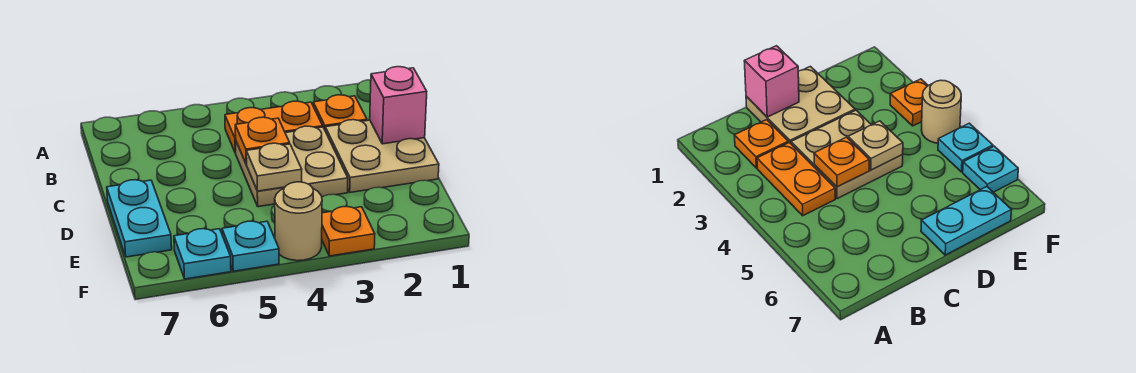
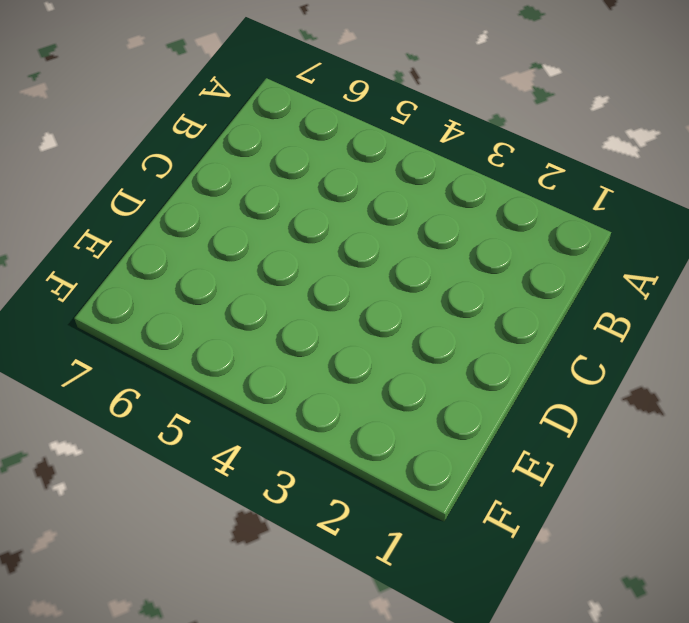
none -> orange 1x1 plate [313,95,367,129]
none -> orange 1x2 plate [225,101,323,153]
none -> tan 2x2 plate [325,120,439,192]

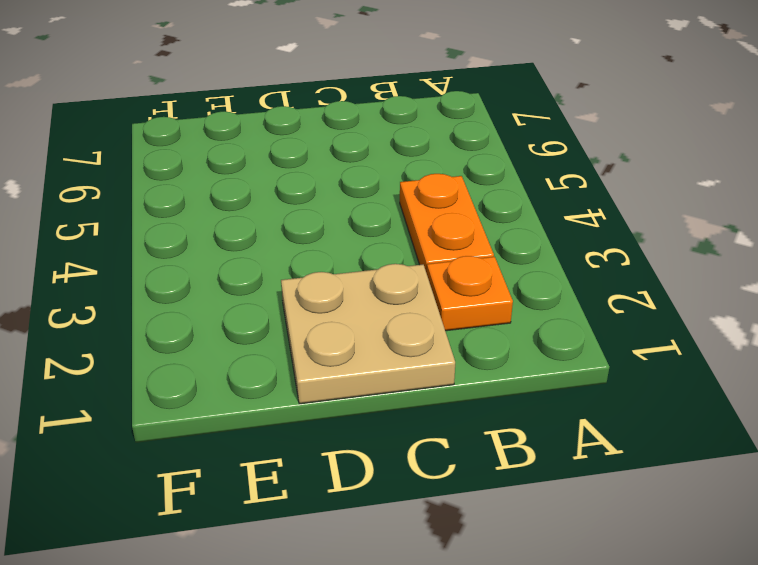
none -> tan 2x2 plate [236,126,348,207]
none -> cyan 1x2 plate [107,180,172,257]
none -> orange 1x1 plate [322,207,375,256]

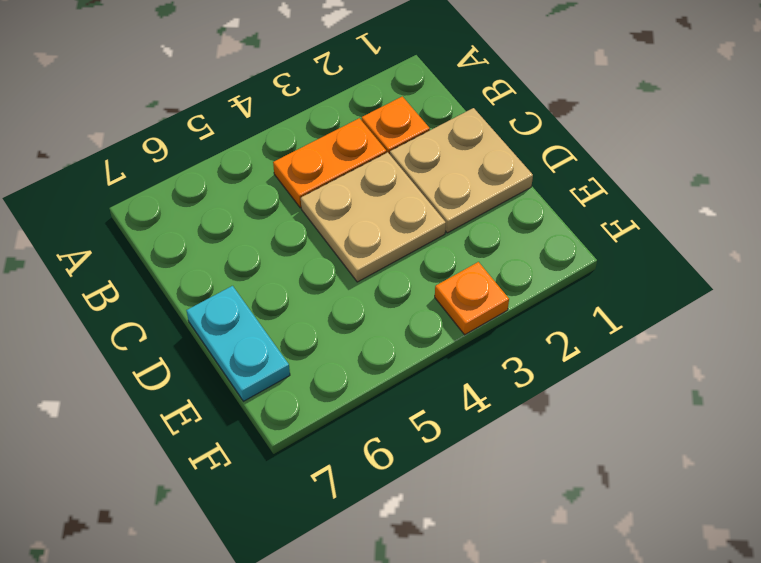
none -> tan 1x1 round brick [275,182,322,261]
none -> cyan 1x1 plate [222,221,279,271]
none -> cyan 1x1 plate [174,229,231,279]

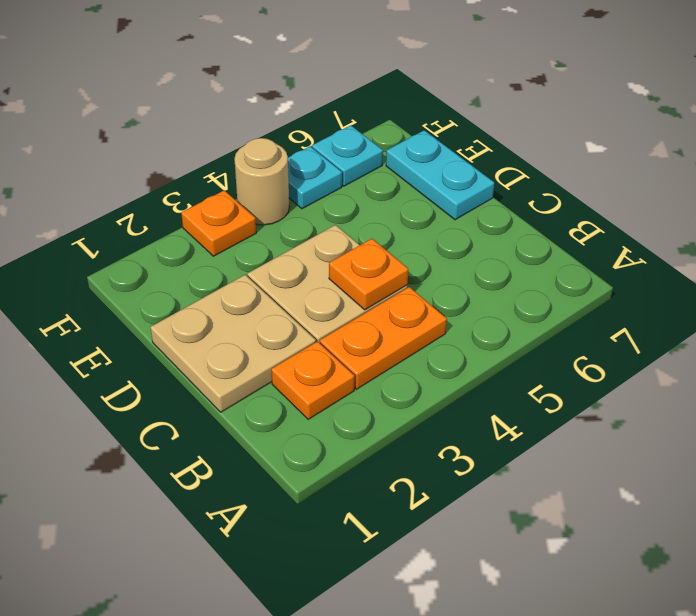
none -> pink 1x1 brick [370,67,427,144]
none -> tan 1x1 plate [246,143,302,191]

